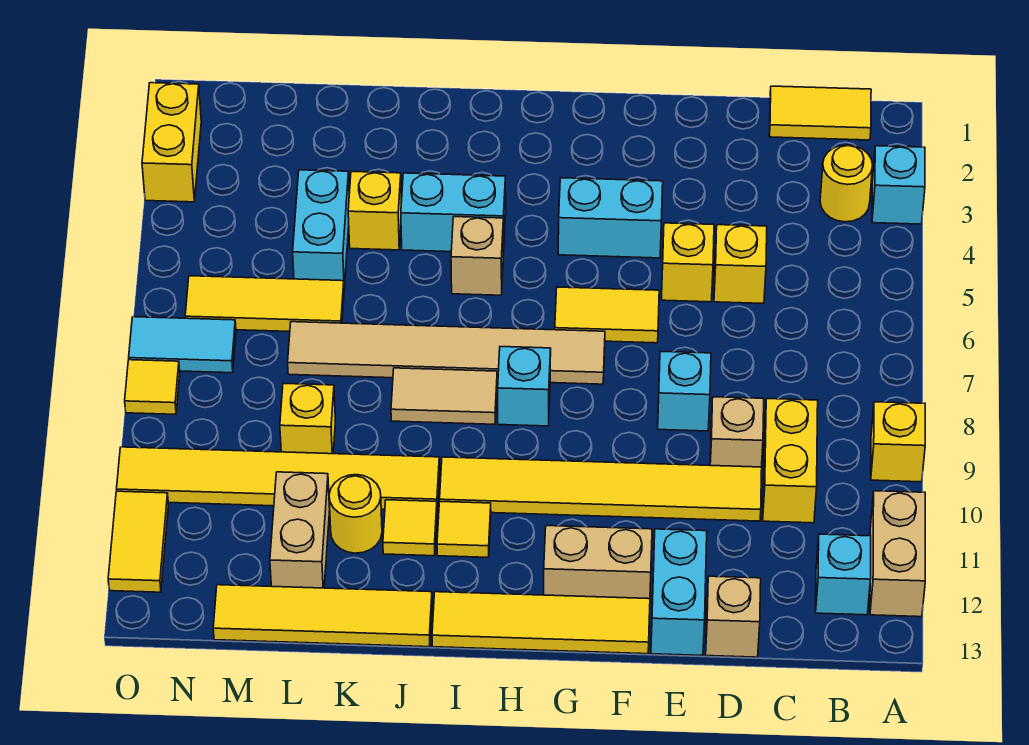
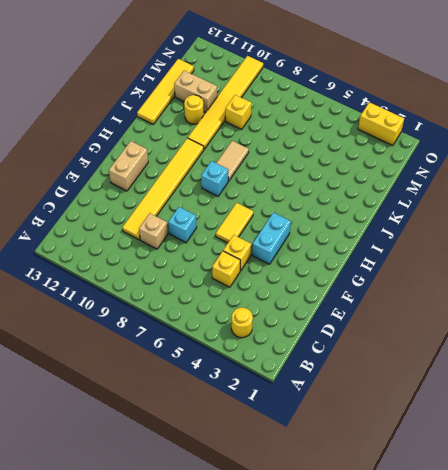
none -> cyan 1x1 brick [872,146,925,224]
none -> yellow 1x1 brick [871,402,925,482]
none -> tan 1x2 brick [870,491,925,617]
none -> yellow 1x2 tile [769,86,871,140]

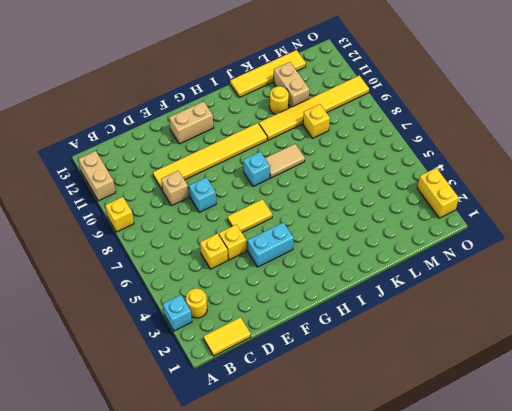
none -> cyan 1x1 brick [816,534,871,615]
none -> yellow 1x2 brick [763,399,818,523]
none -> tan 1x1 brick [706,576,761,657]
none -> cyan 1x2 brick [651,529,707,655]

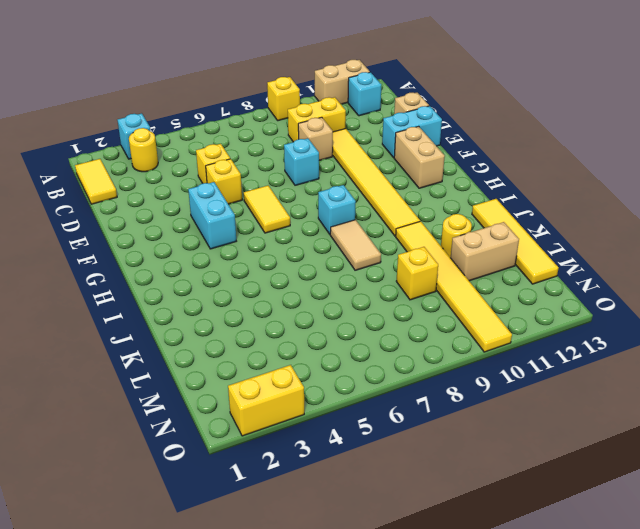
none -> yellow 1x4 tile [432,592,650,654]
none -> tan 1x6 tile [288,322,605,384]
none -> cyan 1x2 brick [401,173,506,253]
none -> tan 1x1 brick [451,217,504,295]

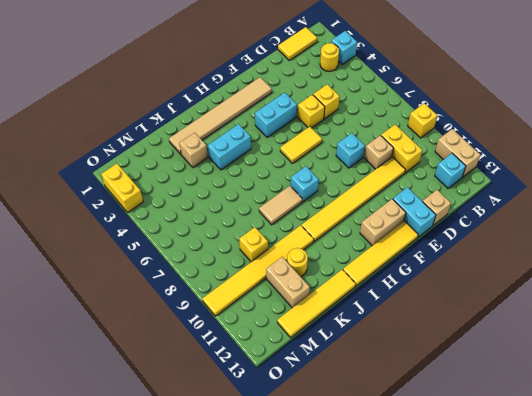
tan 1x6 tile [169,77,272,154] -> tan 1x6 tile moved to [288,322,605,384]
tan 1x1 brick [179,133,208,167] -> tan 1x1 brick moved to [451,217,504,295]
none -> yellow 1x1 tile [437,502,491,557]
none -> yellow 1x1 tile [383,500,437,556]
none -> yellow 1x1 brick [348,171,401,250]
none -> cyan 1x2 brick [293,170,349,288]

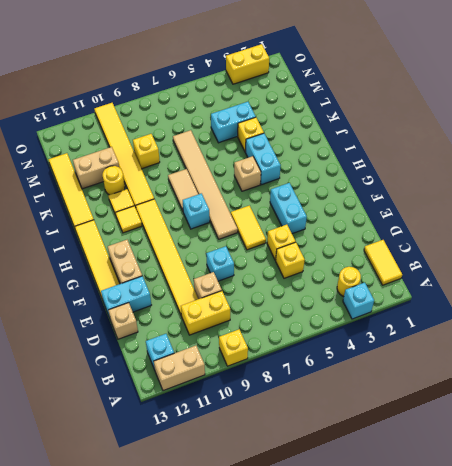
none -> yellow 1x3 tile [185,276,344,332]
none -> cyan 1x2 tile [129,317,236,373]
none -> yellow 1x1 tile [125,360,180,414]
none -> yellow 1x2 tile [108,491,168,592]

